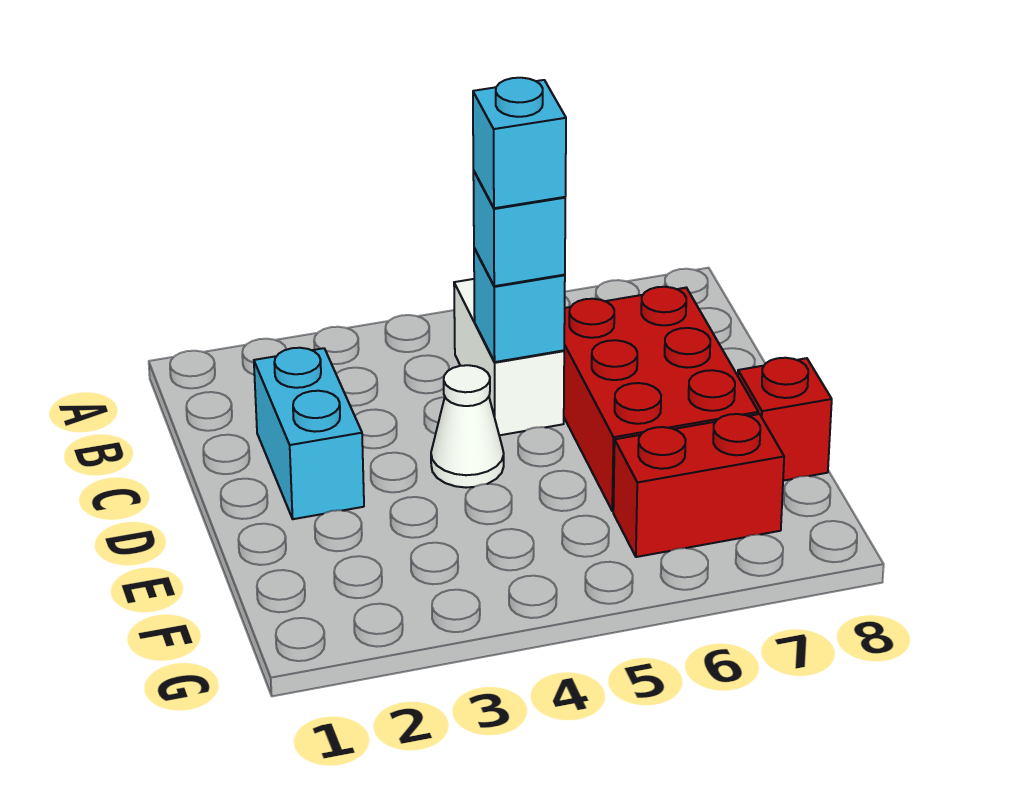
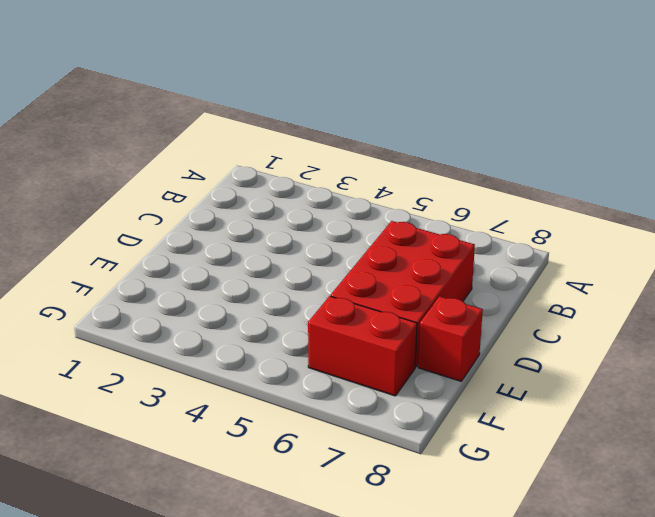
none -> white 1x2 brick [454,279,564,435]
none -> cyan 1x2 brick [254,348,364,519]

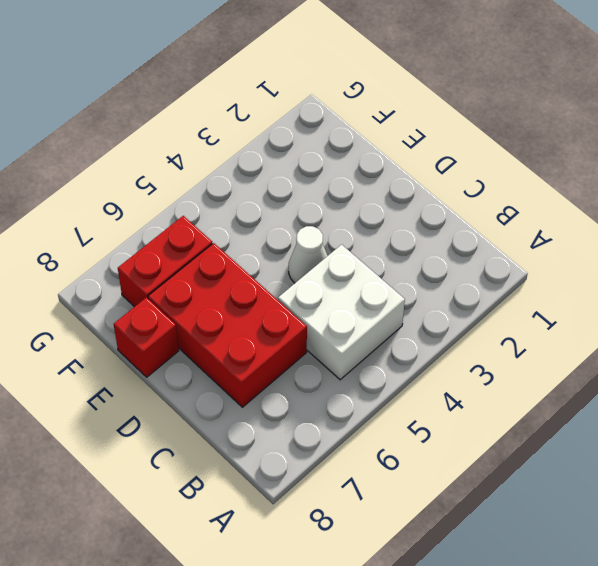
white 2x2 brick [278,245,405,380] -> white 1x2 brick [454,279,564,435]
none -> cyan 1x2 brick [254,348,364,519]
none -> cyan 1x1 brick [474,248,565,362]

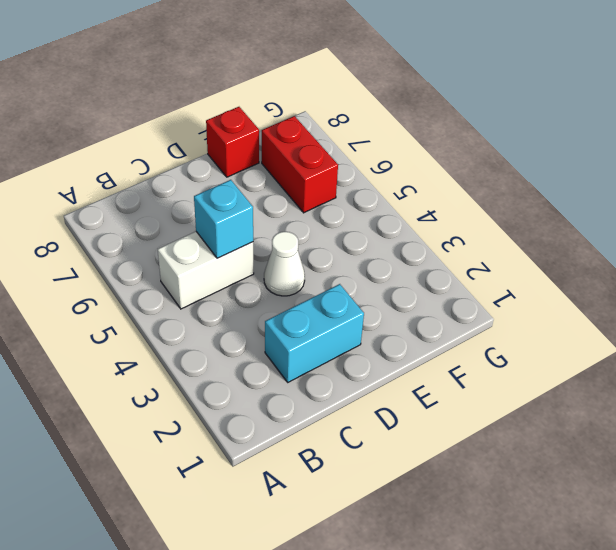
none -> red 2x3 brick [564,287,758,511]
none -> cyan 1x1 brick [473,171,565,286]

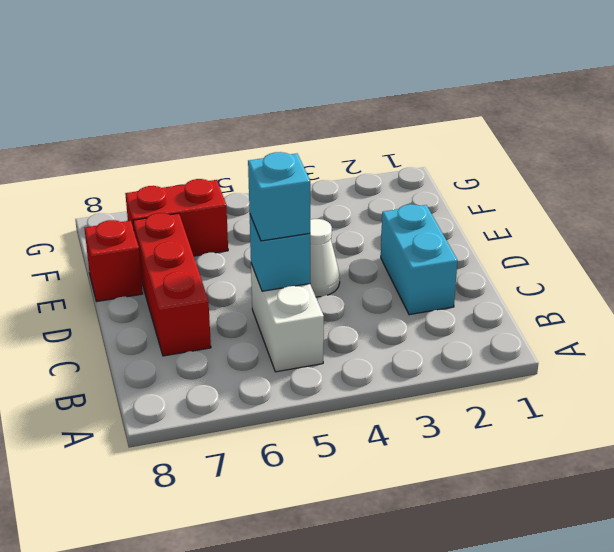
red 1x3 brick [133,213,211,356] -> red 2x3 brick [564,287,758,511]
none -> cyan 1x1 brick [473,78,566,208]

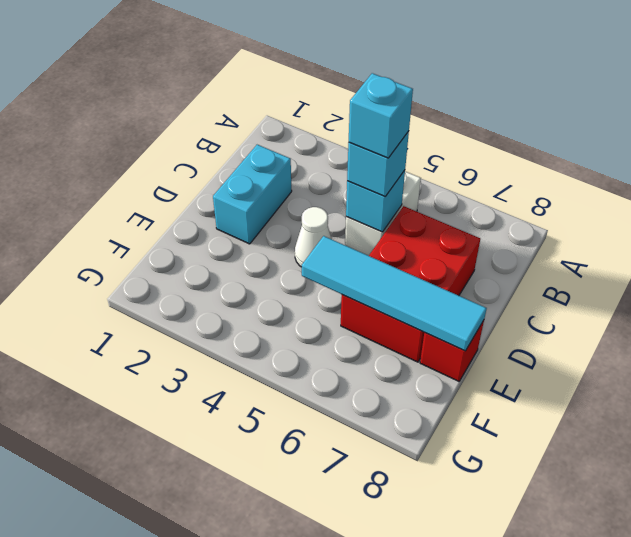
cyan 1x4 tile [302,236,487,351] -> none
none -> red 1x2 brick [613,414,784,557]

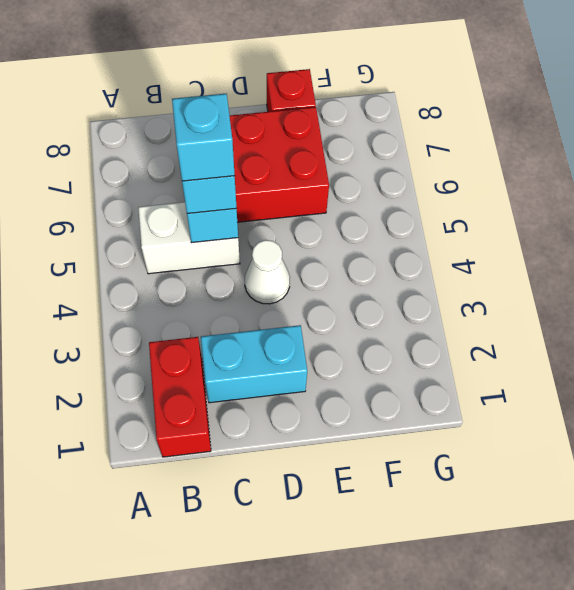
red 1x2 brick [149,337,211,457] -> red 1x2 brick moved to [613,414,784,557]

